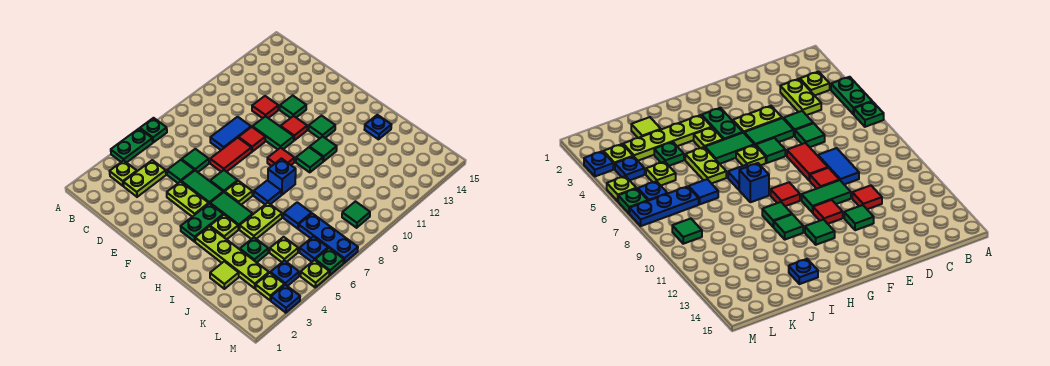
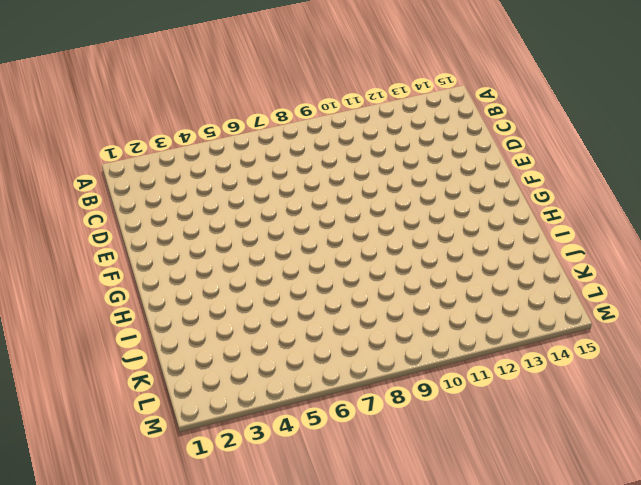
none -> green 1x2 plate [111,129,153,163]
none -> green 1x1 plate [140,118,167,142]
none -> lime 1x1 plate [110,161,137,186]
none -> lime 1x2 plate [123,160,166,197]

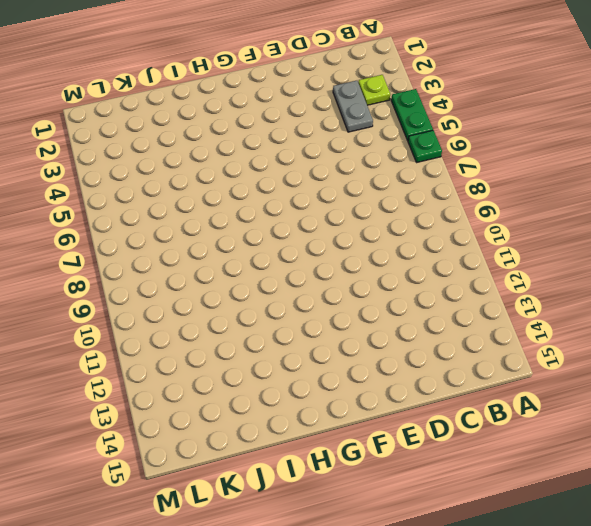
grey 1x2 plate [333,81,373,132] -> lime 1x2 plate [123,160,166,197]
none -> green 1x1 tile [167,160,194,183]
none -> green 1x1 tile [182,149,209,172]
none -> blue 1x2 tile [210,117,251,150]
none -> red 1x1 tile [252,96,279,118]

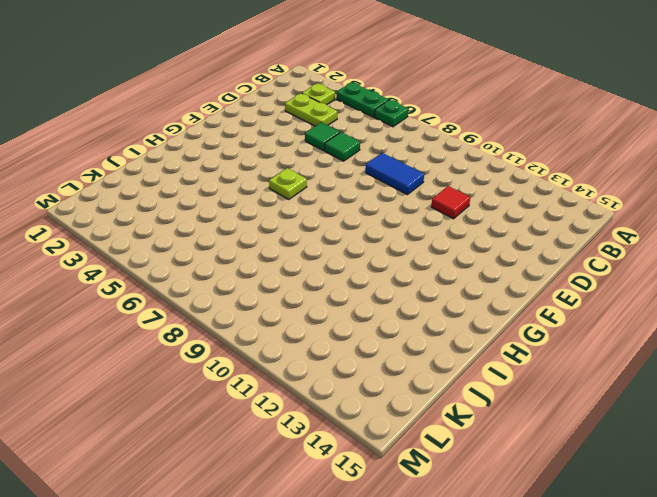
none -> lime 1x2 plate [167,181,209,217]
none -> green 1x2 tile [181,171,223,203]
none -> red 1x2 tile [210,138,252,172]
none -> red 1x1 tile [239,127,265,152]

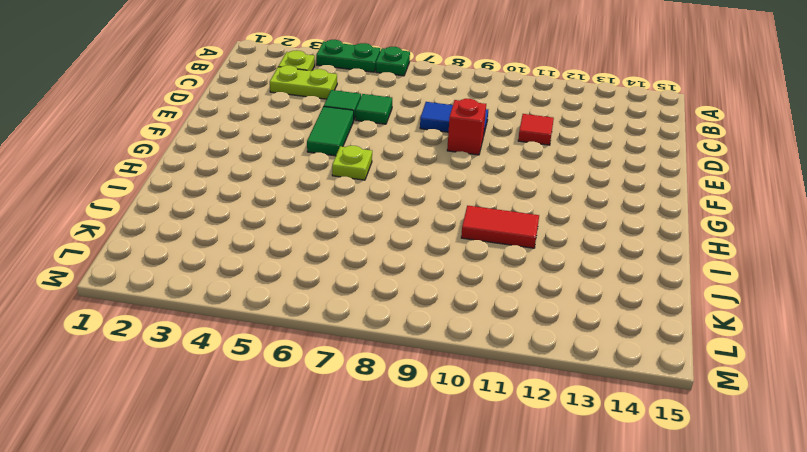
red 1x1 brick [447,99,486,155] -> red 1x1 tile [239,127,265,152]
red 1x2 tile [461,206,539,248] -> red 1x2 tile moved to [210,138,252,172]
none -> lime 1x2 plate [167,181,209,217]
none -> green 1x2 tile [253,116,294,149]
none -> green 1x1 tile [280,95,306,118]
none -> green 1x1 tile [210,170,238,192]

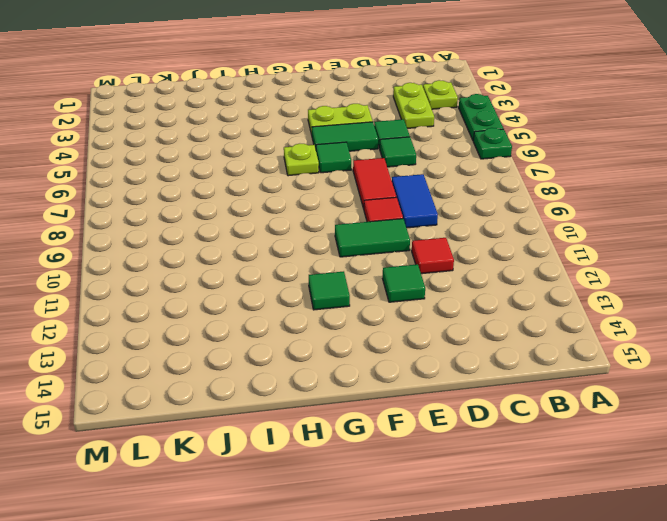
none -> red 1x1 tile [281,116,307,140]
none -> green 1x2 plate [181,203,223,242]
none -> green 1x2 tile [210,192,253,229]
none -> red 1x1 tile [267,148,295,166]

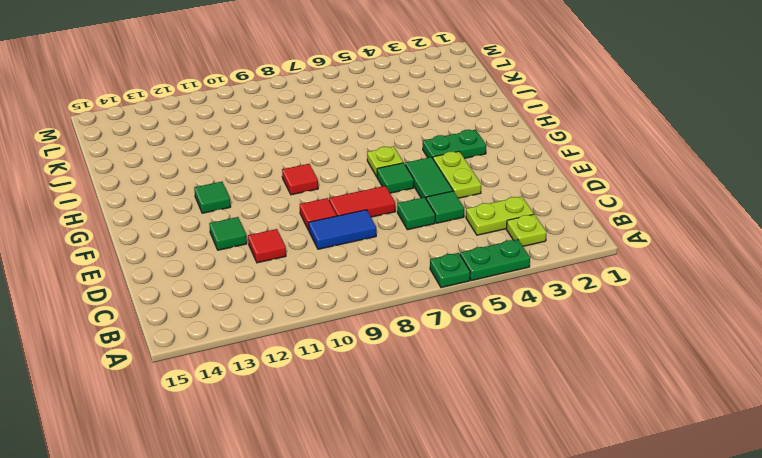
none -> green 1x2 tile [253,116,294,149]
none -> red 1x1 tile [281,116,307,140]
none -> green 1x2 tile [210,192,253,229]
none -> lime 1x4 plate [195,226,269,288]

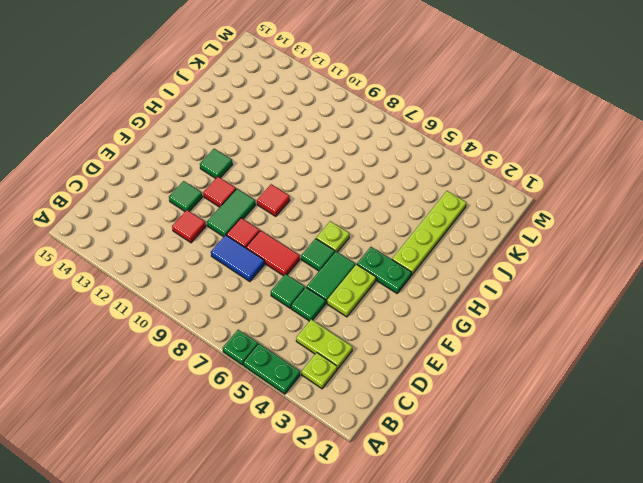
none -> green 1x2 tile [210,192,253,229]
none -> lime 1x1 plate [210,215,238,239]
none -> blue 1x1 tile [254,180,281,204]
none -> blue 1x1 brick [268,159,296,195]

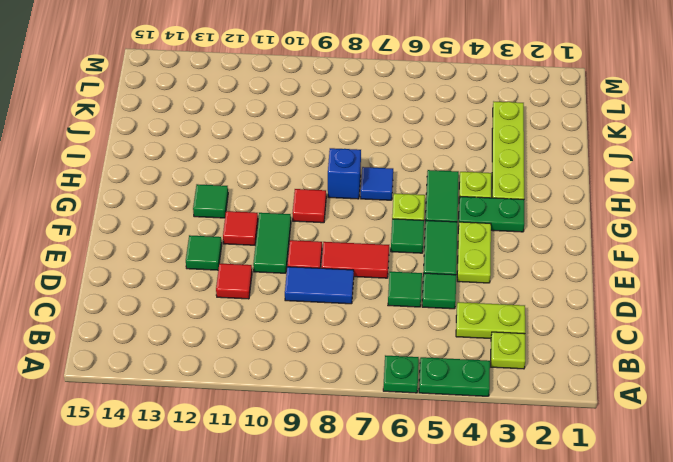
none -> green 1x1 tile [296,147,323,172]
none -> green 1x1 tile [310,136,337,161]
none -> lime 1x2 plate [240,203,282,239]
none -> blue 1x1 plate [364,115,391,139]

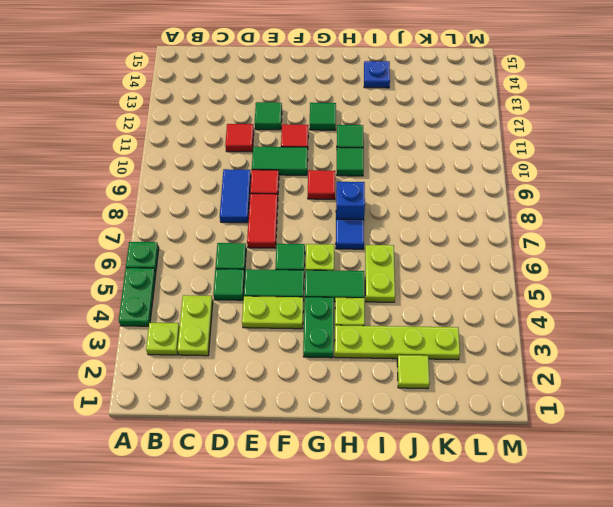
none -> green 1x1 plate [240,237,268,262]
none -> blue 1x1 tile [283,202,311,229]
none -> lime 1x1 plate [270,237,298,262]
none -> blue 1x3 plate [299,213,358,263]

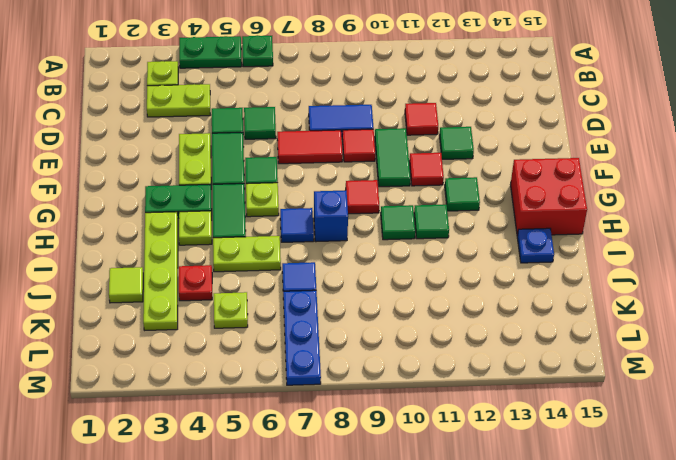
red 2x2 brick [511,158,587,236] -> none
red 1x1 plate [179,265,212,301] -> green 1x1 plate [240,237,268,262]
none -> lime 1x1 plate [256,273,284,300]
none -> blue 1x1 plate [270,260,299,286]
none -> blue 1x1 plate [300,236,328,262]
none -> green 1x1 tile [342,202,370,228]

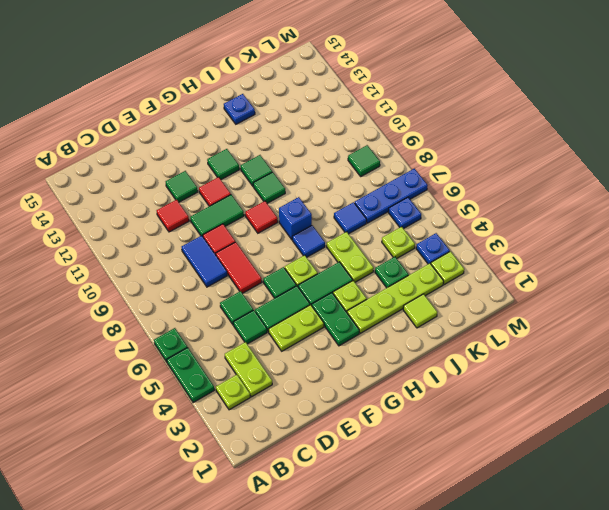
none -> blue 1x1 plate [271,285,300,313]
none -> lime 1x1 plate [301,260,329,287]
none -> green 1x1 plate [315,248,344,275]

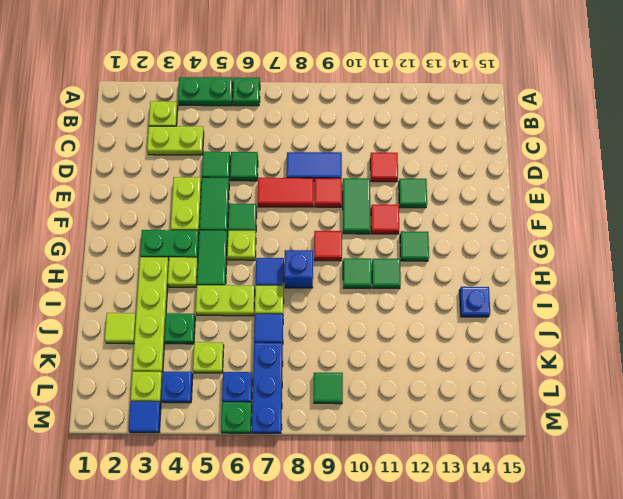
lime 1x1 plate [255,286,284,314] -> lime 1x1 plate moved to [301,260,329,287]
blue 1x1 tile [129,401,161,433] -> blue 1x1 plate [271,285,300,313]

